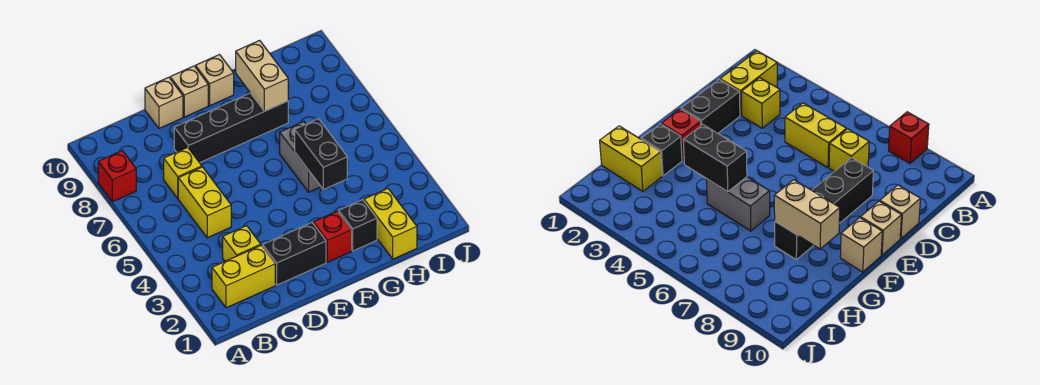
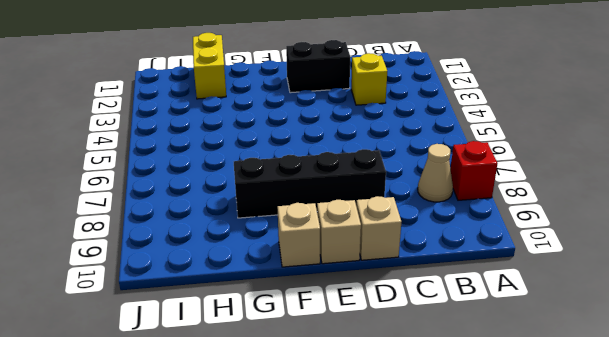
tan 1x1 cone [418,144,453,202] -> none
none -> yellow 1x2 brick [212,245,275,308]
none -> yellow 1x2 brick [178,167,231,238]
none -> yellow 1x1 brick [164,147,202,198]

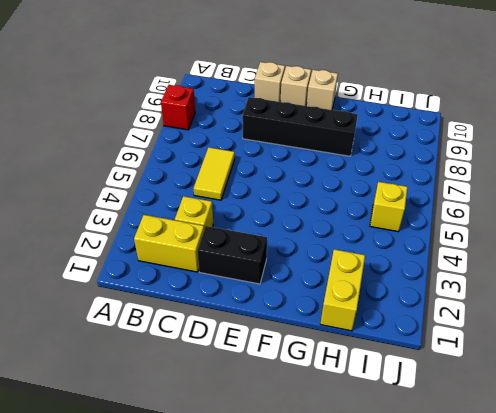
yellow 1x2 tile [194,147,235,200] -> yellow 1x2 brick [178,167,231,238]
yellow 1x1 brick [370,182,407,232] -> yellow 1x1 brick moved to [164,147,202,198]
none -> red 1x1 brick [313,211,352,262]
none -> black 1x1 brick [339,200,377,251]
none -> grey 1x2 brick [280,122,321,192]

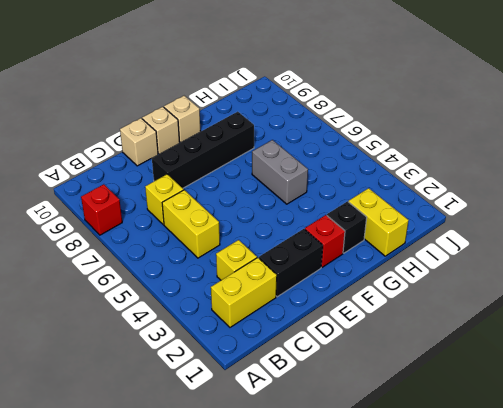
none -> black 1x2 brick [295,119,347,189]
none -> tan 1x2 brick [236,40,288,111]

